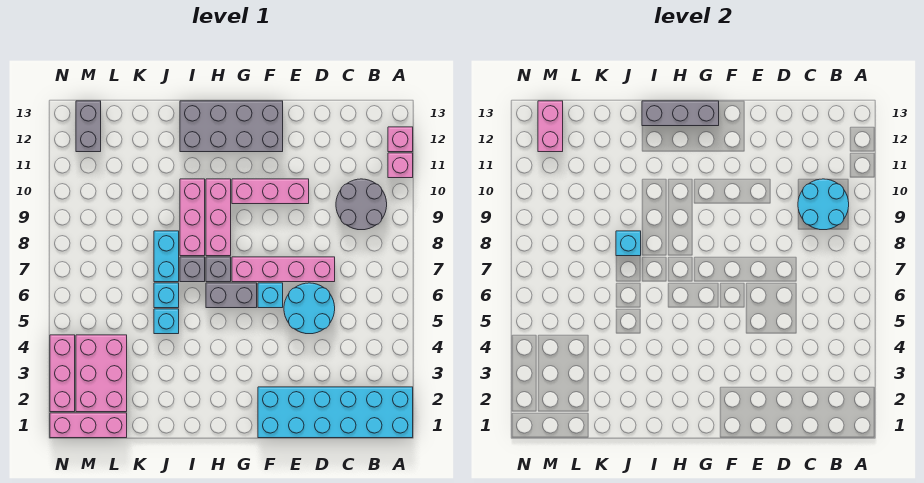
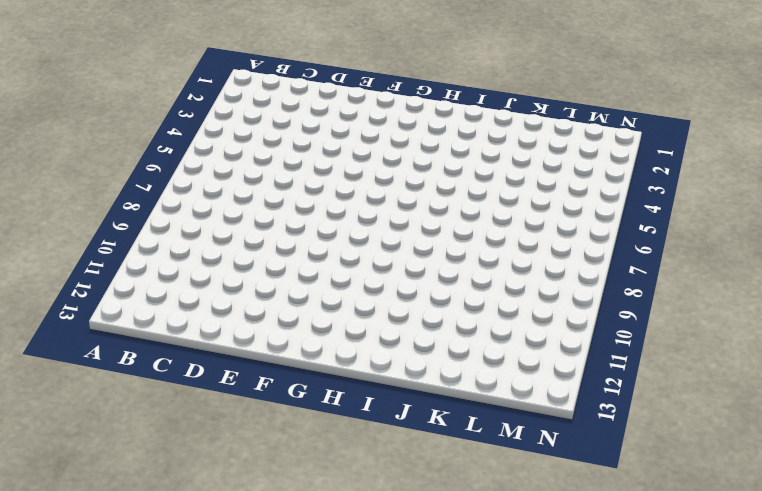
none -> cyan 2x6 brick [258,387,413,438]
none -> pink 1x1 brick [388,153,413,178]
none -> pink 1x1 brick [388,127,413,152]

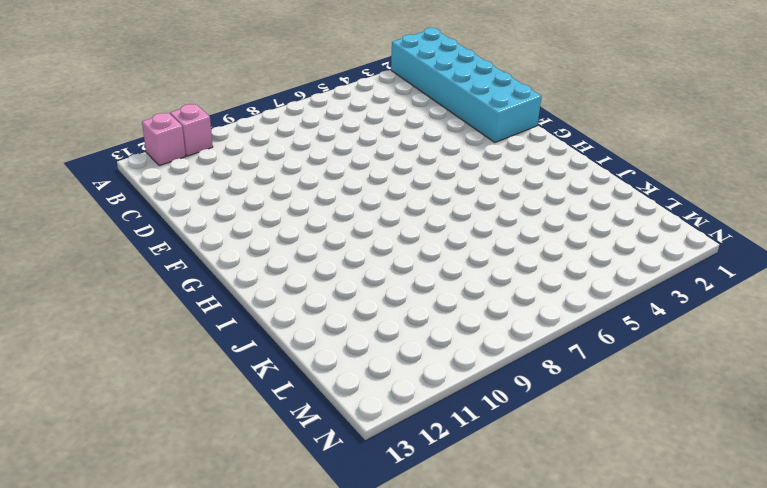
none -> grey 2x2 round brick [336,179,387,230]
none -> cyan 2x2 round brick [284,283,335,334]
none -> pink 1x4 brick [232,257,335,282]

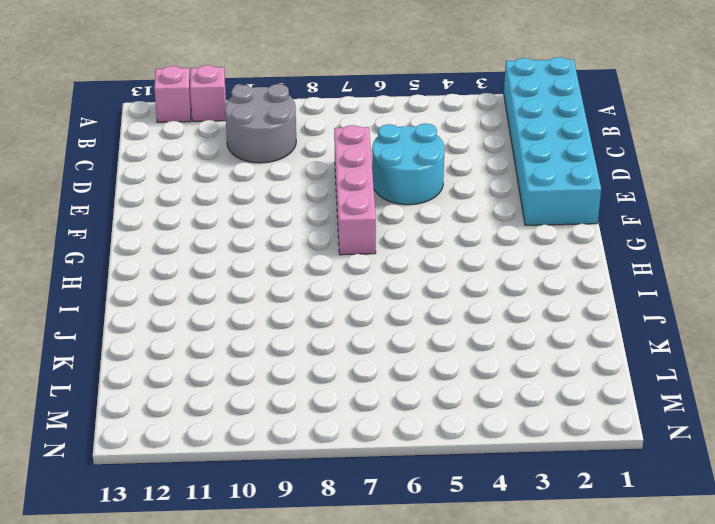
none -> pink 1x3 brick [232,179,309,204]
none -> cyan 1x1 brick [258,283,283,308]
none -> grey 2x4 brick [180,101,283,152]

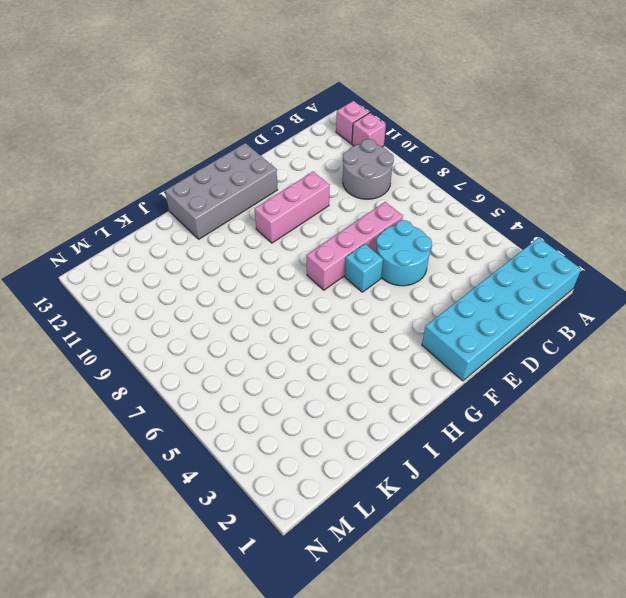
none -> grey 1x2 brick [206,283,257,308]
none -> grey 1x1 brick [206,257,231,282]
none -> pink 1x3 brick [206,179,231,256]

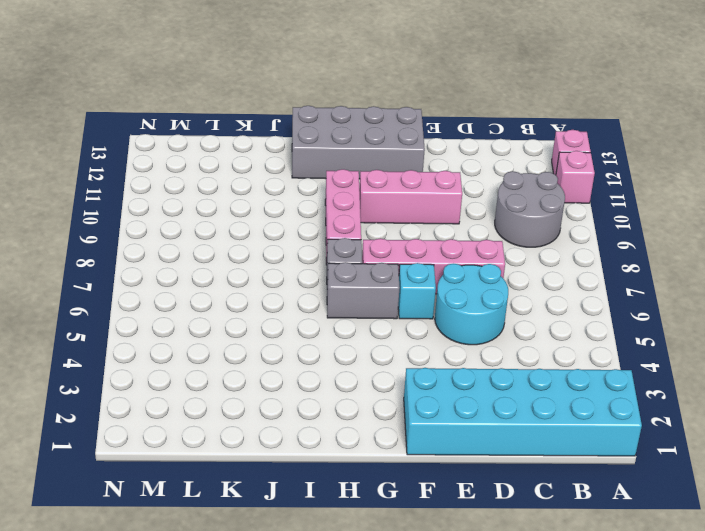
none -> grey 1x1 brick [180,257,205,282]
none -> pink 1x3 brick [180,179,205,256]
none -> cyan 1x1 brick [154,309,179,334]

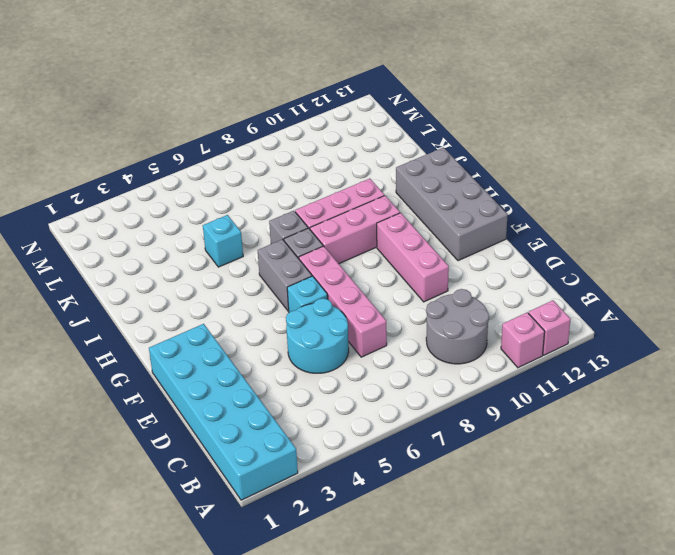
none -> cyan 1x1 brick [154,283,179,308]
none -> cyan 1x2 brick [154,231,179,282]
none -> pink 1x3 brick [50,413,127,438]

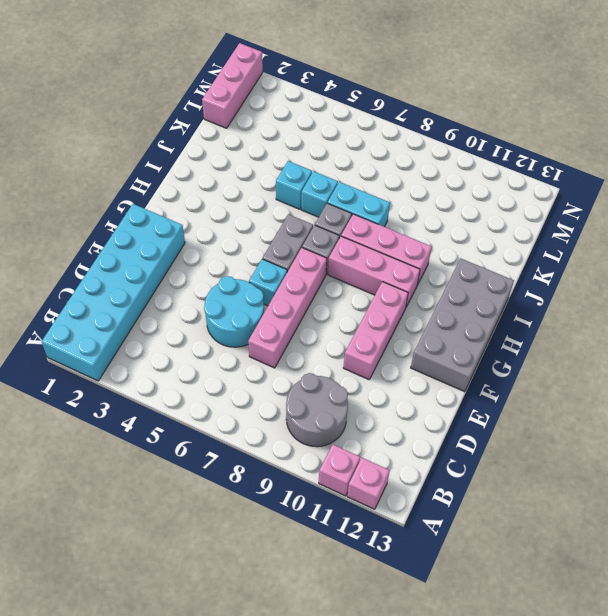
none -> pink 2x3 brick [76,335,127,412]
none -> grey 1x2 brick [76,101,101,152]
none -> pink 1x3 brick [50,335,75,412]

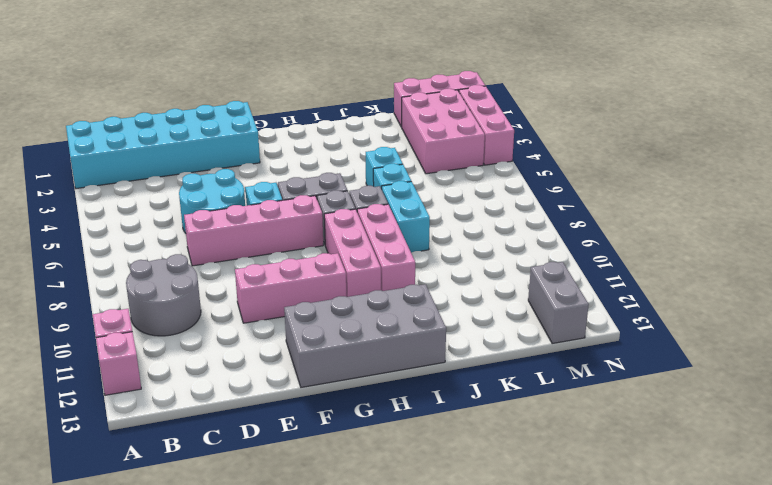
none -> cyan 2x2 round brick [798,179,849,230]
none -> grey 1x3 brick [642,101,719,126]
none -> cyan 1x1 brick [616,231,641,256]

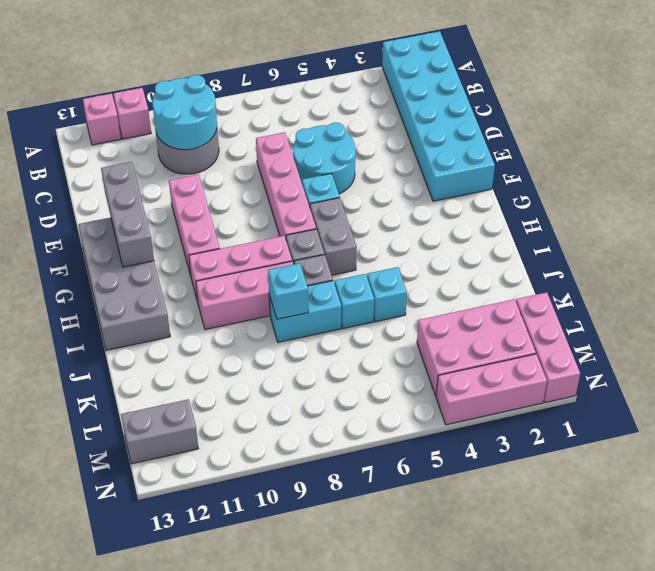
grey 1x3 brick [101,162,154,267] -> grey 1x3 brick moved to [642,101,719,126]
none -> pink 1x2 brick [538,101,563,152]

